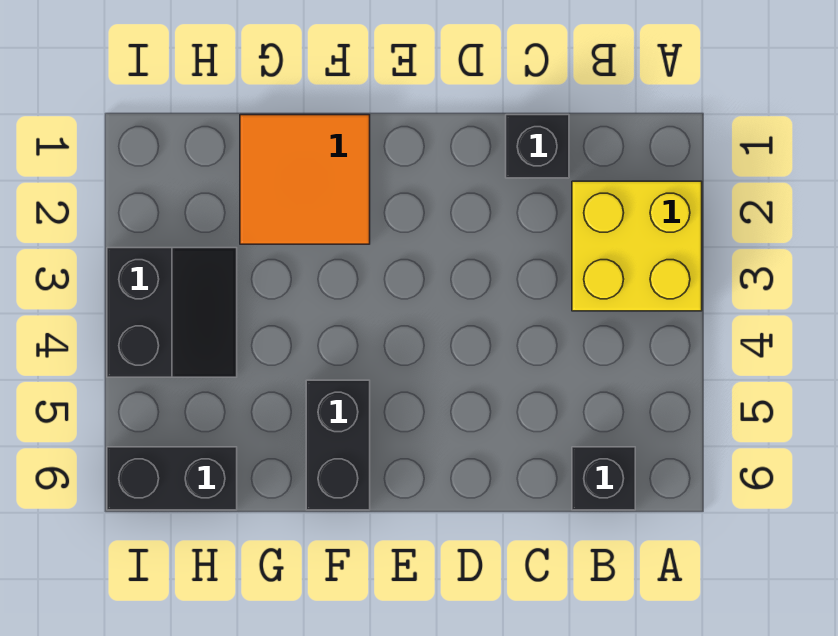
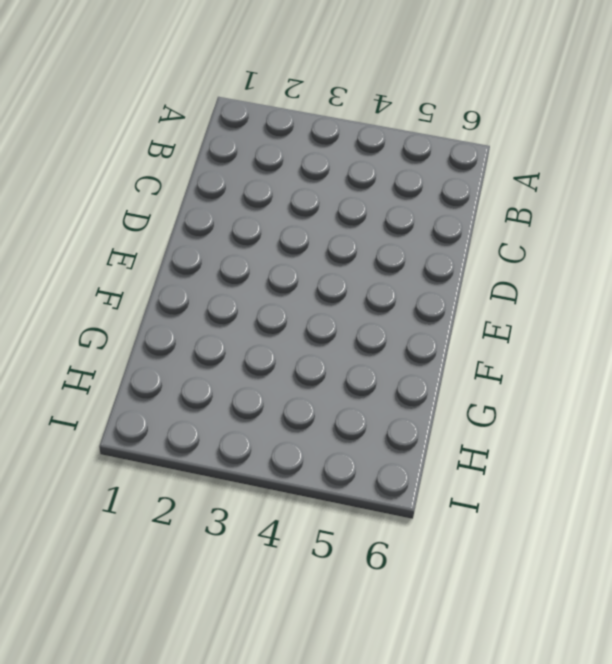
none -> yellow 2x2 brick [572,181,702,311]
none -> black 1x1 brick [572,447,635,510]

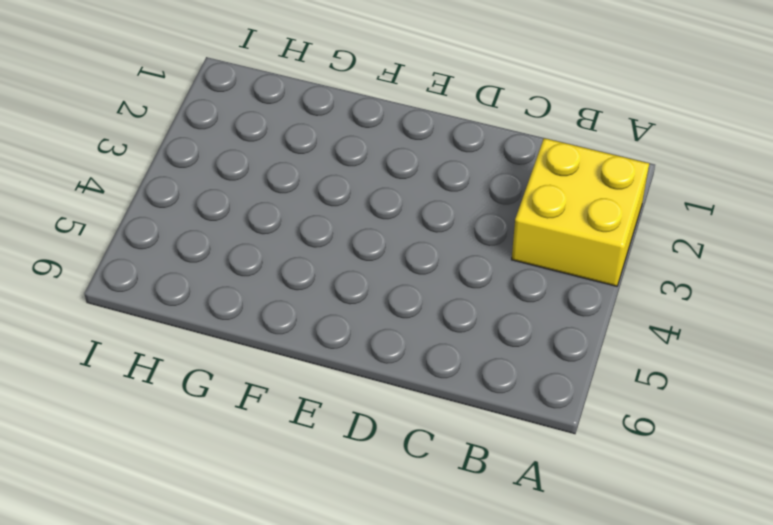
none -> black 1x1 brick [572,447,635,510]
none -> black 1x1 brick [506,115,569,178]

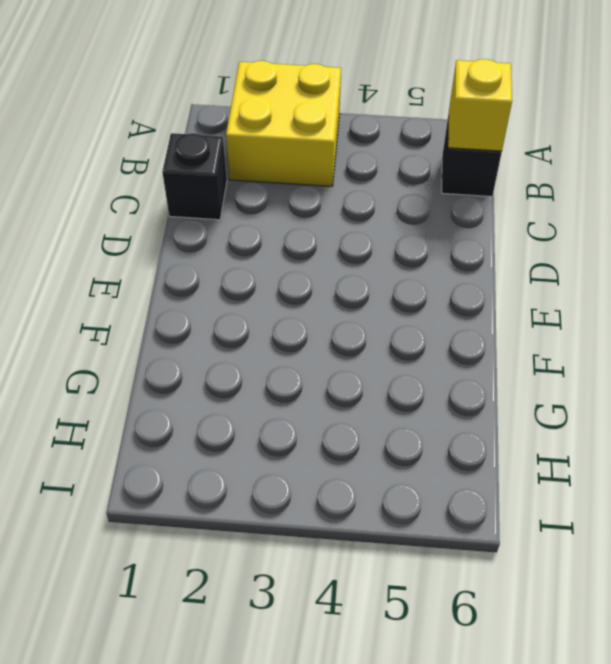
yellow 1x1 brick [448,59,512,151] -> none
none -> orange 2x2 tile [240,115,370,244]
none -> black 1x2 brick [306,380,370,510]

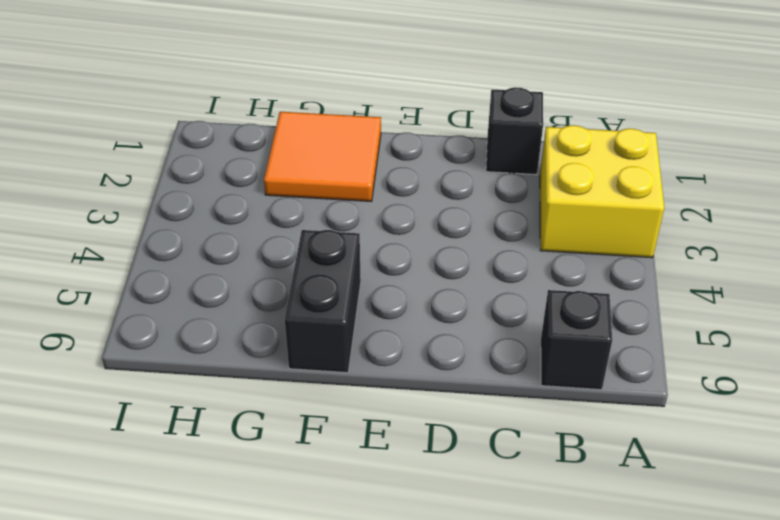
none -> black 2x2 slope [107,248,237,377]
none -> black 1x2 brick [107,447,237,510]

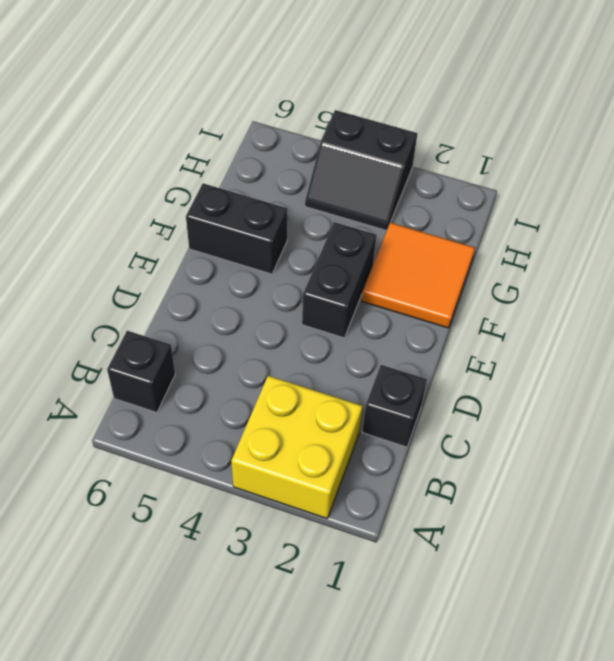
black 1x2 brick [302,222,376,338] -> black 1x2 brick moved to [107,447,237,510]

